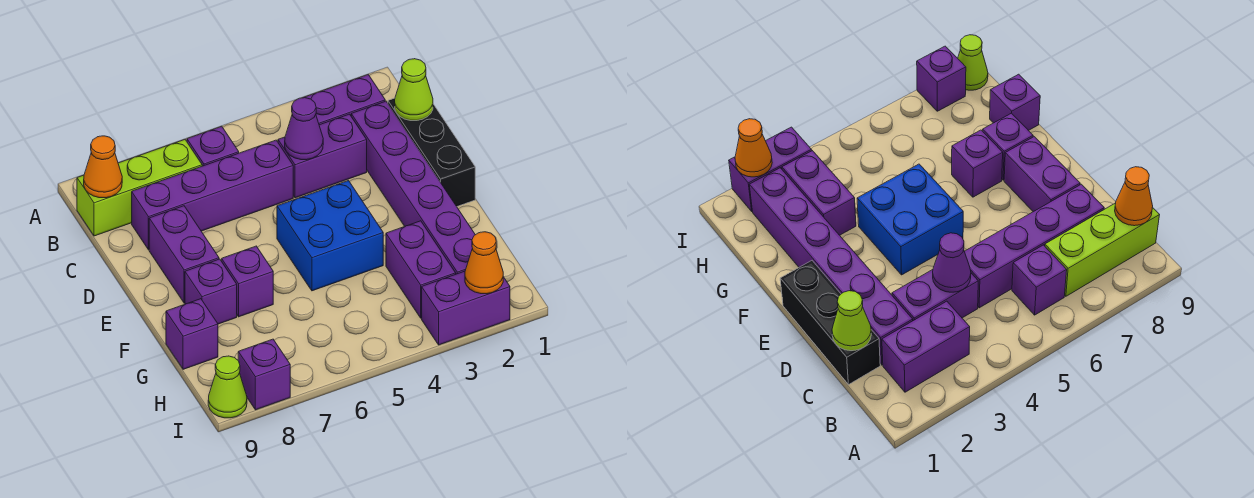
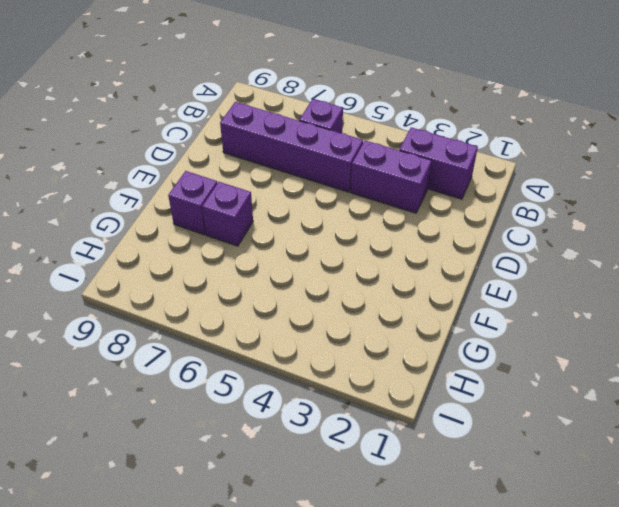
none -> lime 1x3 brick [77,140,202,236]
none -> black 1x3 brick [388,98,475,206]
none -> purple 1x6 brick [351,101,475,274]

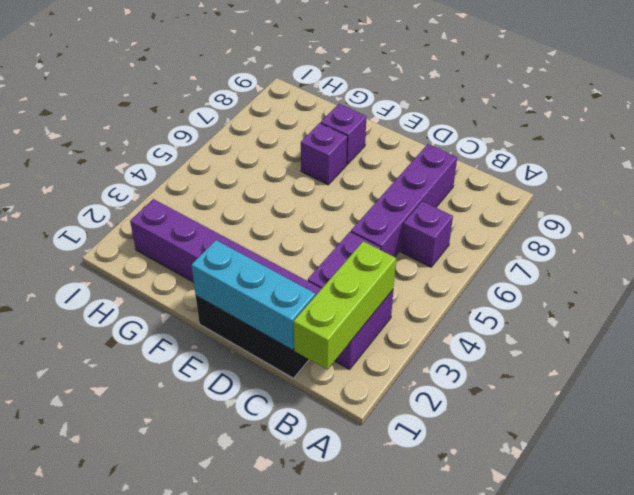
lime 1x3 brick [294,241,396,370] -> lime 1x3 brick moved to [77,140,202,236]
cyan 1x3 brick [191,240,315,350] -> lime 1x1 cone [395,59,433,121]
none -> purple 1x2 brick [149,206,219,303]
none -> blue 2x2 brick [277,181,383,291]
none -> purple 1x2 brick [386,221,456,318]

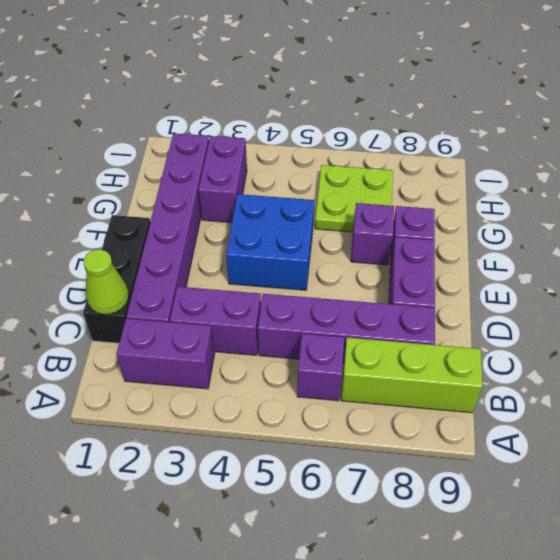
lime 2x2 plate [315,165,393,232] -> none
none -> purple 1x1 brick [166,299,218,369]
none -> purple 1x2 brick [422,271,510,345]
none -> purple 1x1 brick [238,339,290,410]

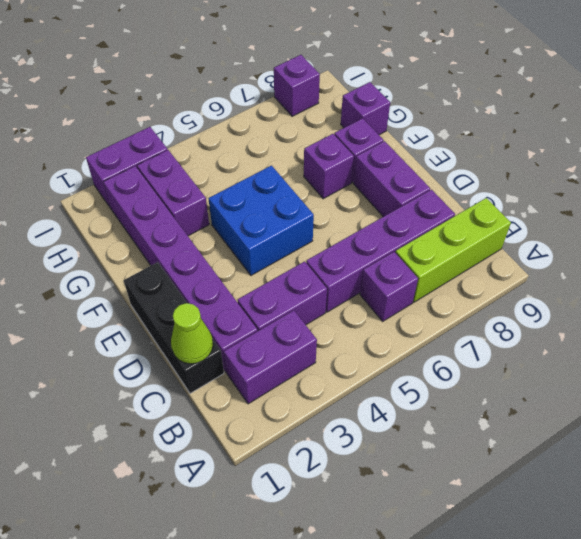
none -> lime 1x1 cone [208,356,247,418]
none -> orange 1x1 cone [84,136,122,198]
none -> purple 1x1 cone [285,98,323,160]

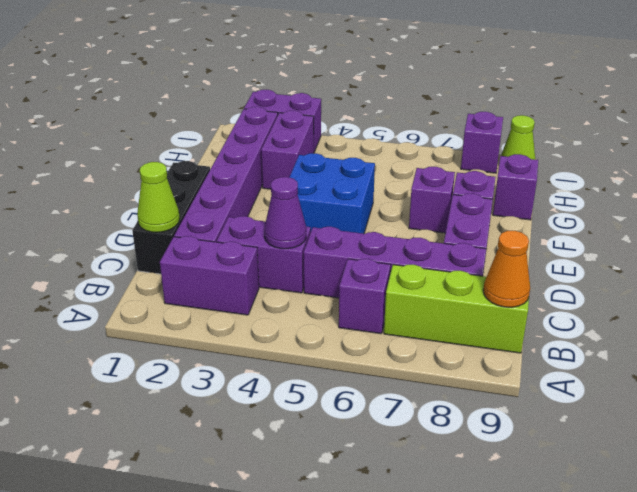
none -> orange 1x1 cone [465,232,503,294]

